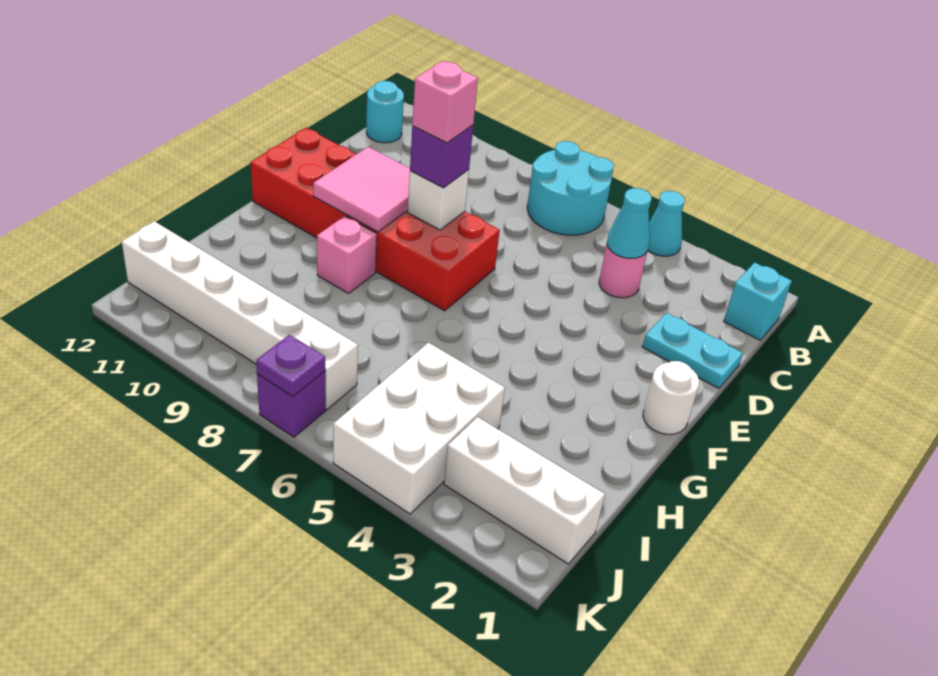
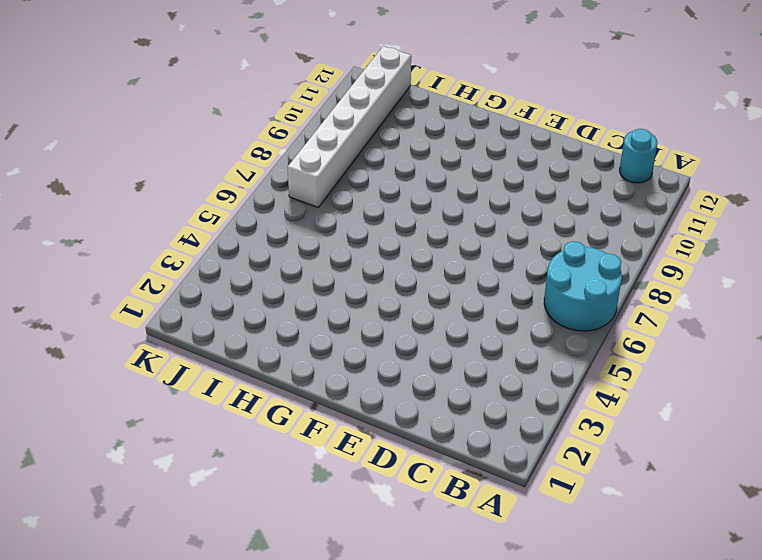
none -> cyan 1x1 cone [648,191,685,256]
none -> cyan 1x1 brick [724,262,792,340]
none -> pink 1x1 round brick [599,245,647,298]

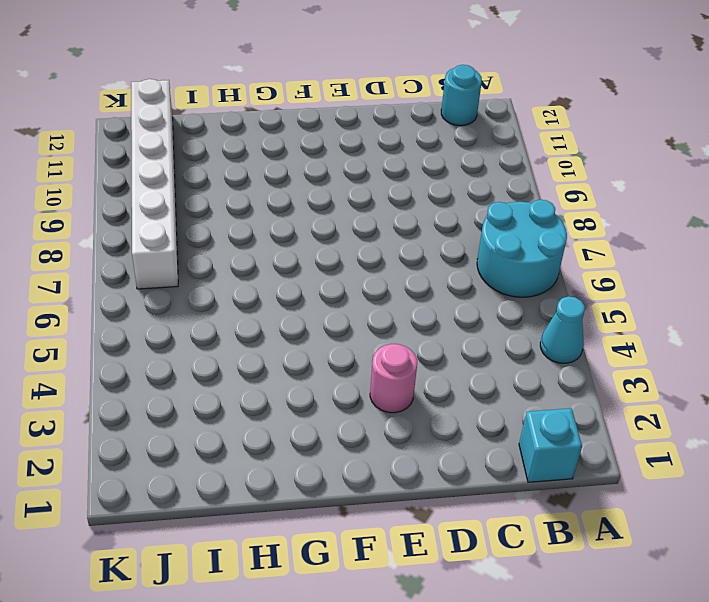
pink 1x1 round brick [370,344,417,413] -> pink 1x1 round brick moved to [599,245,647,298]
none -> cyan 1x2 plate [642,313,743,389]
none -> red 2x6 brick [251,128,500,311]
none -> white 1x1 round brick [643,361,699,434]

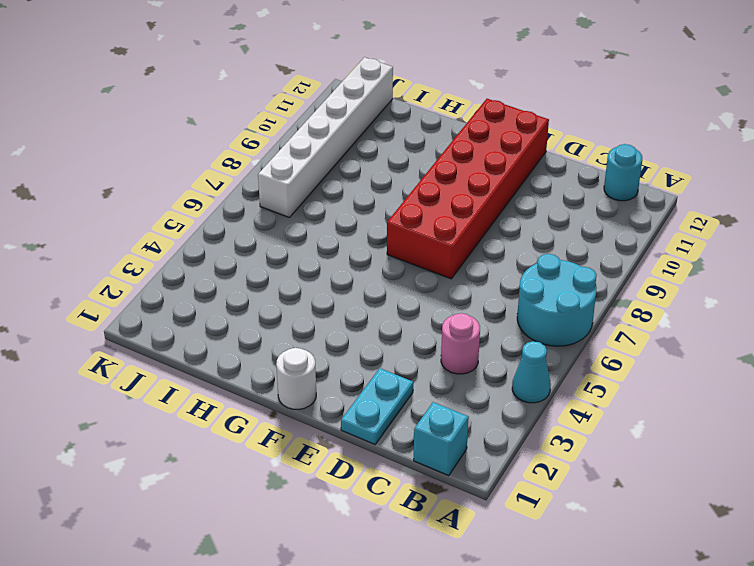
none -> pink 1x1 brick [317,216,377,293]
none -> white 2x3 brick [333,343,505,514]
none -> white 1x3 brick [444,417,605,564]

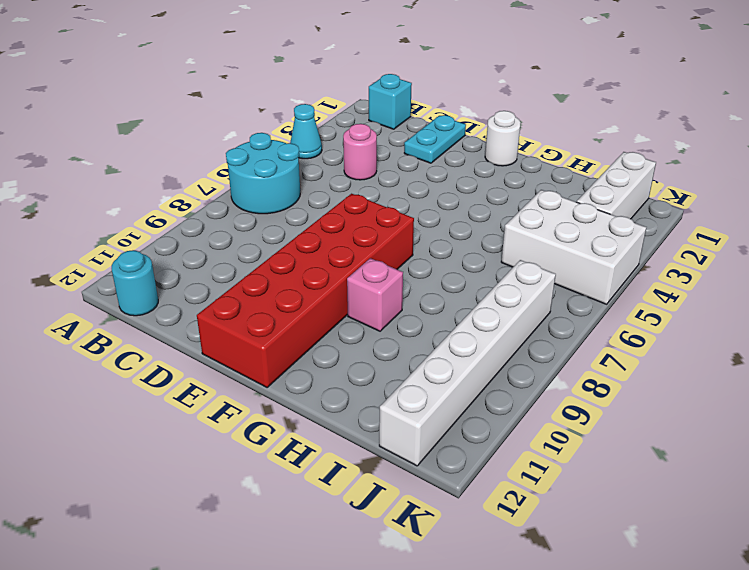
none -> purple 1x1 brick [257,371,326,437]
none -> cyan 1x1 cone [607,188,652,259]
none -> white 1x1 brick [408,170,469,230]

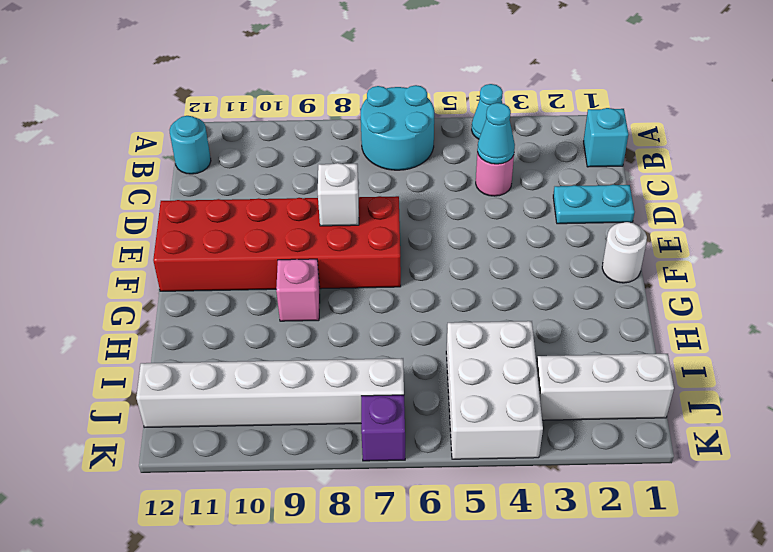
none -> pink 2x2 tile [313,147,410,232]
none -> purple 1x1 plate [256,335,325,397]
none -> purple 1x1 brick [410,125,473,188]

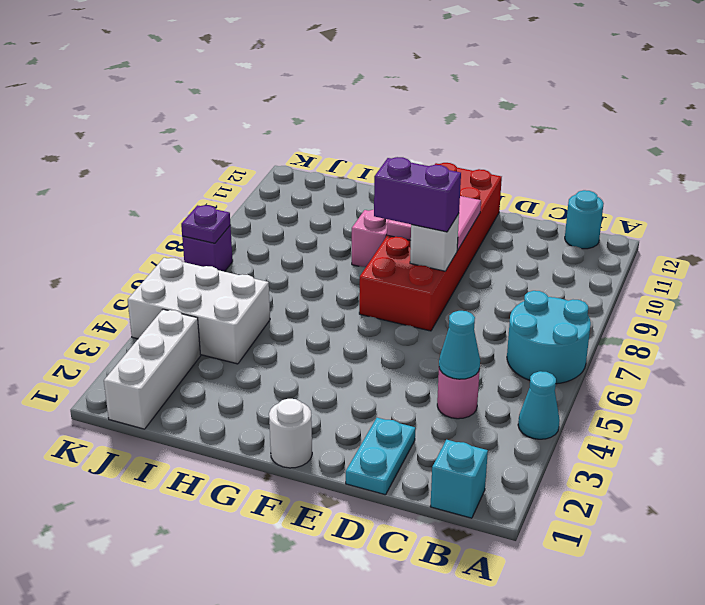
purple 1x2 brick [374,157,461,232] -> purple 1x1 brick [410,125,473,188]
none -> white 1x6 brick [122,221,358,409]
none -> pink 1x1 brick [412,61,478,143]

